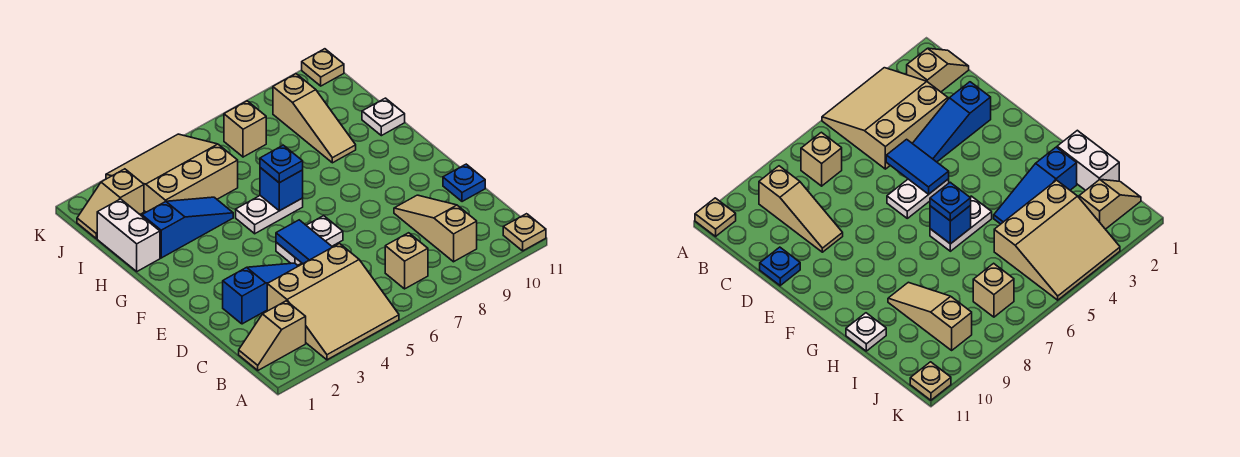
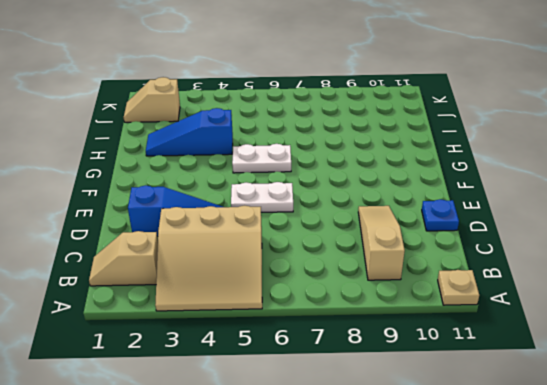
blue 1x3 slope [146,108,233,156] -> blue 1x3 slope turned to [142,197,233,258]
none -> tan 1x1 brick [385,233,428,289]
none -> white 1x2 brick [97,199,160,271]
none -> tan 1x3 slope [273,74,356,163]

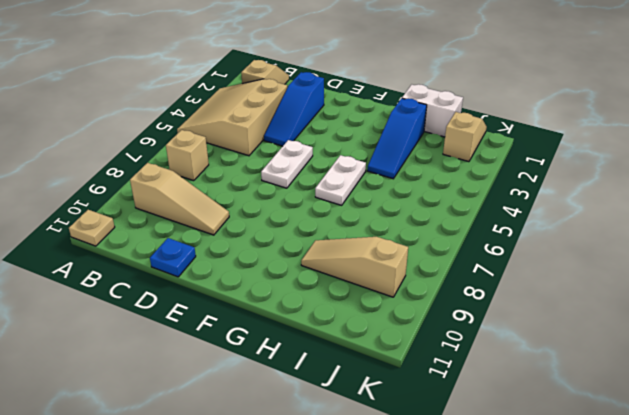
none -> white 1x1 plate [362,98,405,136]
none -> tan 3x3 slope [106,134,238,212]
none -> tan 1x1 brick [224,101,266,157]

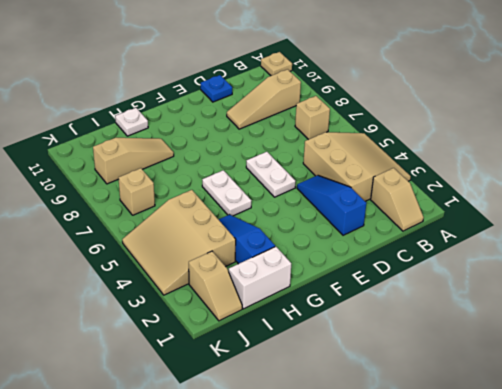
none -> tan 1x1 plate [302,49,344,86]
none -> blue 1x2 tile [276,220,332,264]
none -> blue 1x1 brick [260,168,303,211]

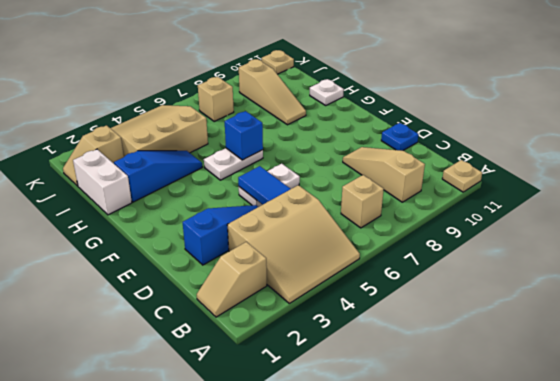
none -> blue 1x1 plate [260,145,303,183]

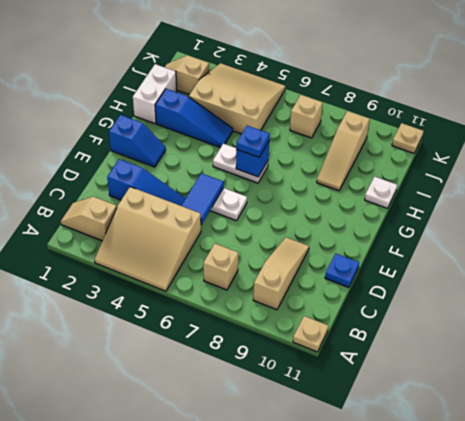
blue 1x2 slope [109,115,166,167] -> none

